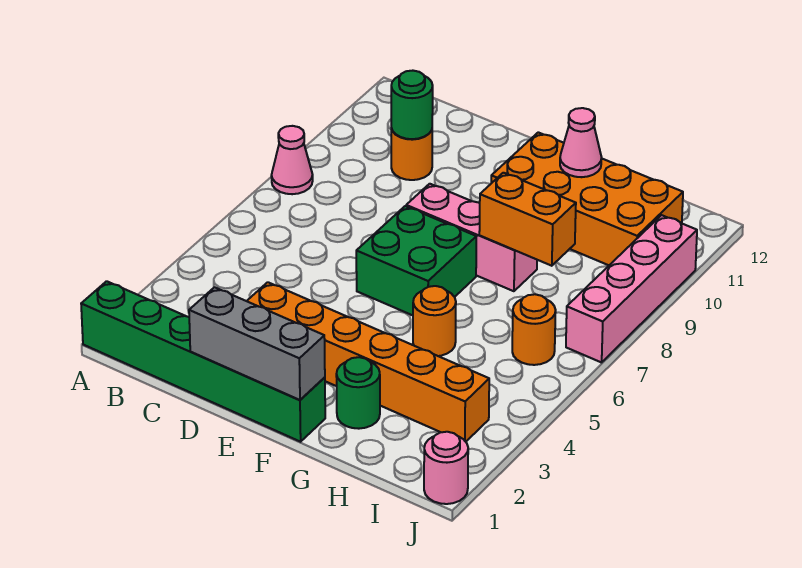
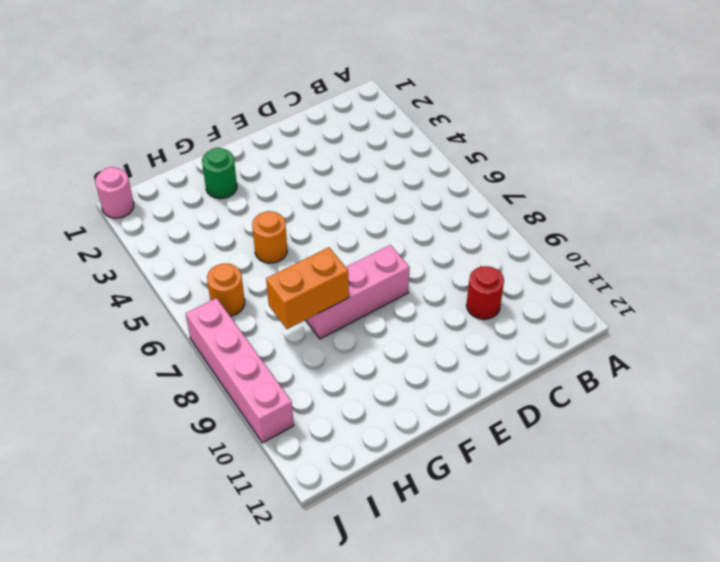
red 1x1 round brick [467,266,504,319] -> orange 1x1 round brick [391,128,432,180]
none -> green 1x6 brick [81,281,325,442]
none -> pink 1x1 cone [271,126,313,194]
none -> orange 1x6 brick [247,282,489,442]

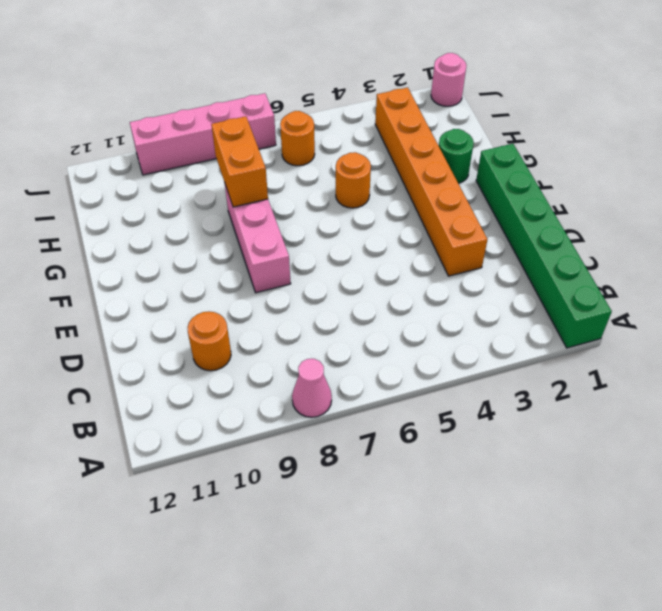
none -> green 2x2 brick [356,206,477,315]
none -> orange 2x4 brick [491,132,683,265]
none -> green 1x1 round brick [391,71,433,139]

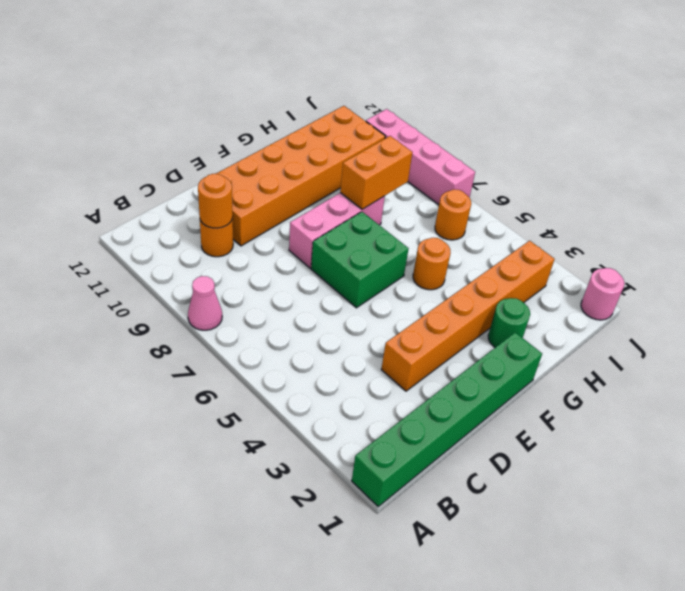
orange 1x1 round brick [198,174,233,228] -> green 1x1 round brick [391,71,433,139]
orange 2x6 brick [216,106,385,246] -> orange 2x4 brick [491,132,683,265]
none -> grey 1x3 brick [189,287,325,400]
none -> pink 1x1 cone [560,108,601,177]

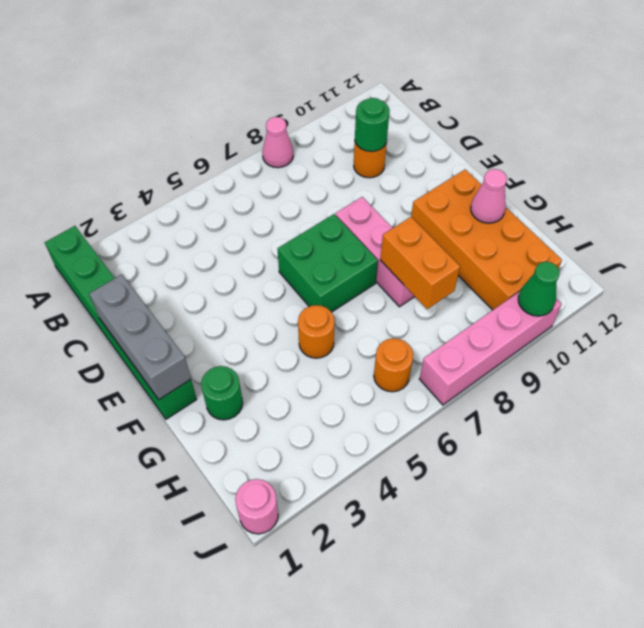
green 1x1 cone [518,262,559,316] -> none
none -> orange 1x6 brick [247,282,489,442]

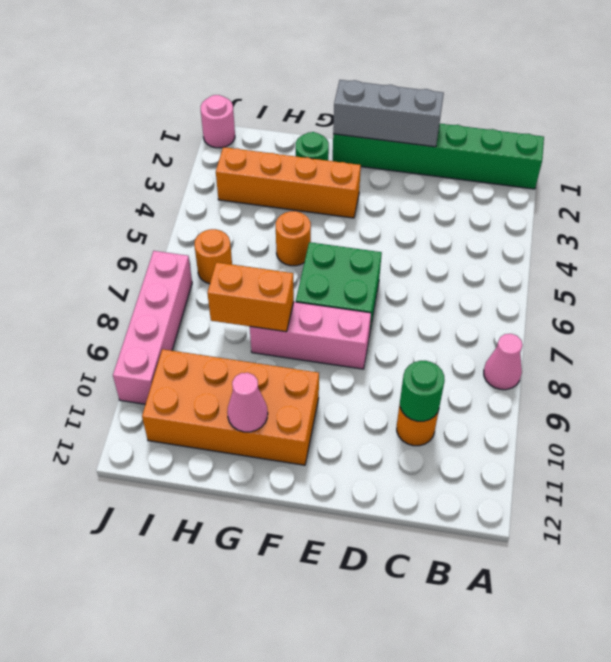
orange 1x4 brick [216,147,361,218] -> orange 1x6 brick [247,282,489,442]

